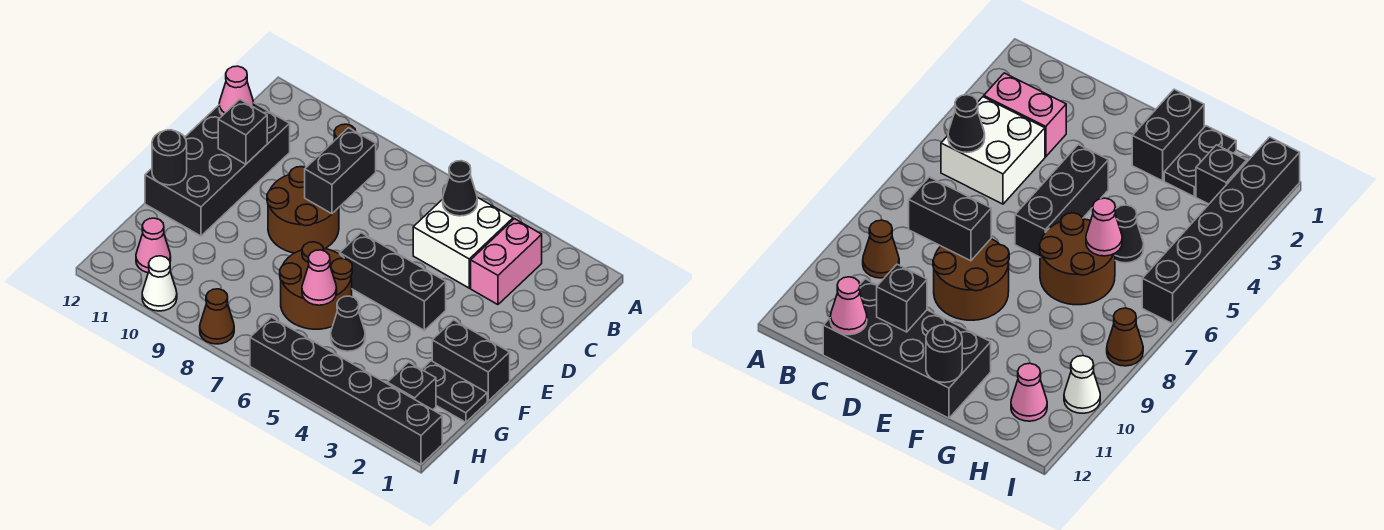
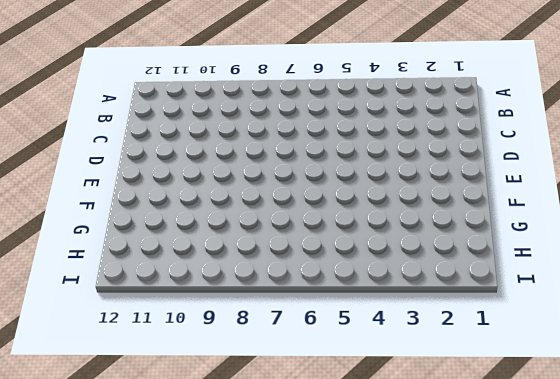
none -> pink 1x2 brick [471,219,542,305]
none -> white 2x2 brick [413,197,513,288]
none -> brown 1x1 cone [863,220,899,278]

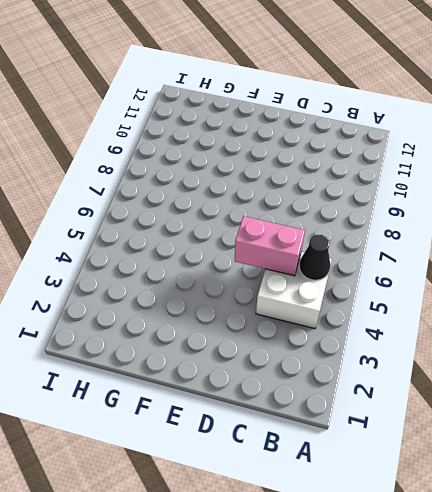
pink 1x2 brick [235,216,305,276] -> pink 1x2 brick moved to [471,219,542,305]
none -> brown 1x1 cone [863,220,899,278]
none -> black 2x4 brick [145,103,290,236]
none -> brown 2x2 round brick [267,167,339,253]

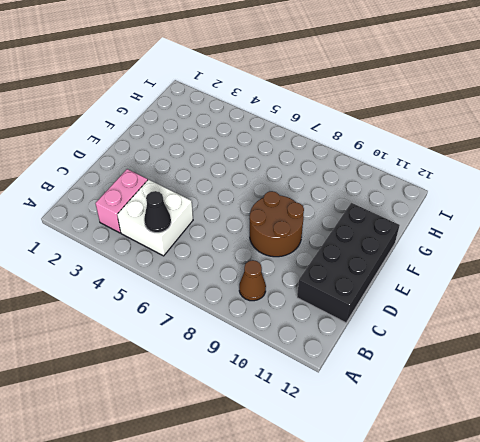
none -> black 1x3 brick [340,233,446,330]
none -> black 1x2 brick [432,320,510,401]
none -> brown 2x2 round brick [280,242,352,329]

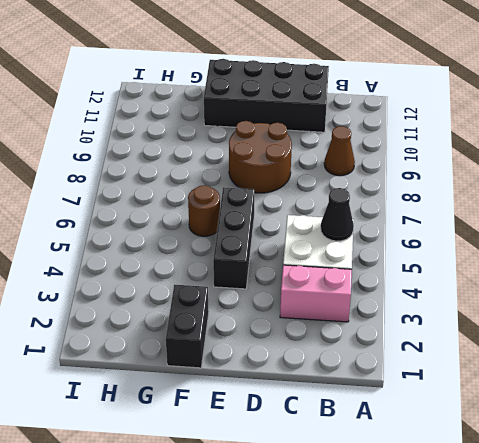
brown 1x1 round brick [188,185,220,236] -> brown 2x2 round brick [280,242,352,329]
none -> black 1x2 plate [422,361,487,422]
none -> black 1x1 cone [331,296,365,351]
none -> black 1x1 brick [387,362,436,410]

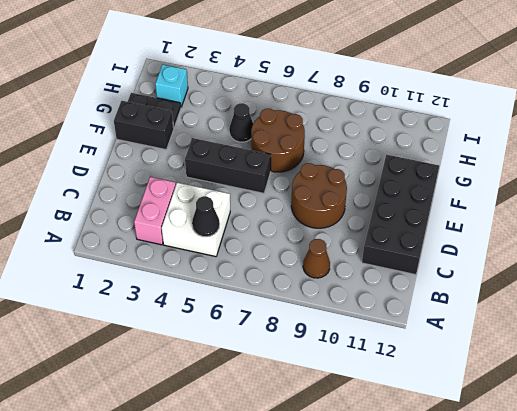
cyan 1x1 brick [155,65,188,107] -> black 1x1 brick [387,362,436,410]
none -> pink 1x1 cone [136,218,171,273]
none -> black 1x6 brick [250,317,442,465]
none -> brown 1x1 cone [200,289,234,344]

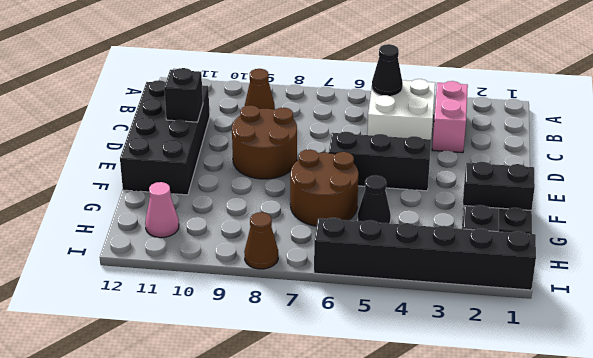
none -> white 1x1 cone [142,256,177,311]
none -> black 1x2 brick [305,128,376,214]
none -> pink 1x1 cone [219,66,254,116]

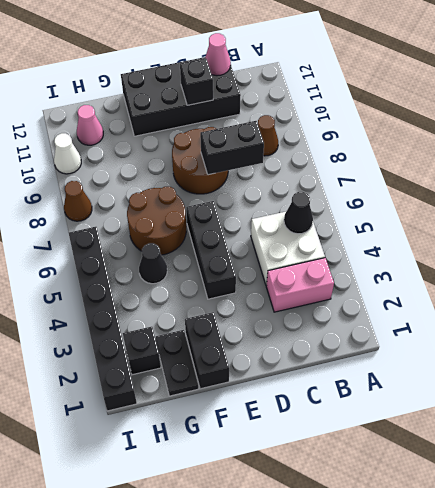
none -> black 1x1 round brick [152,130,187,185]
none -> pink 1x1 cone [302,250,337,305]

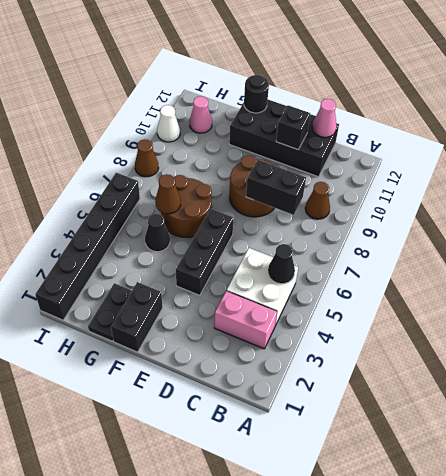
brown 1x1 cone [155,174,181,214] -> pink 1x1 cone [302,250,337,305]
none -> black 1x1 brick [387,362,436,410]

